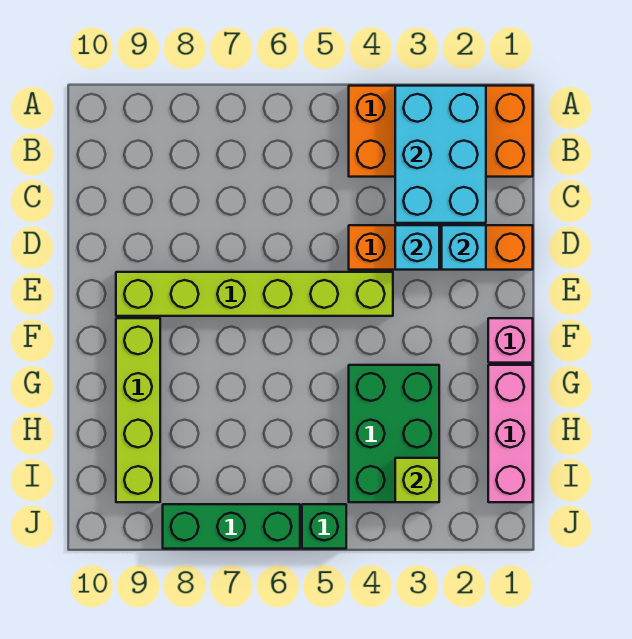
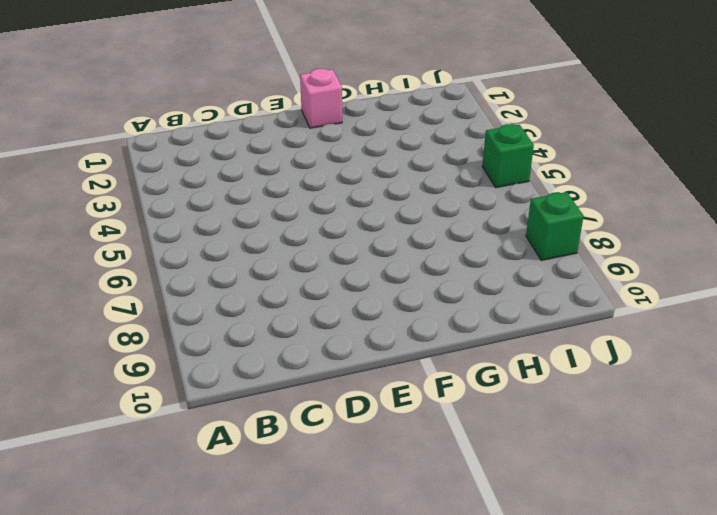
green 1x1 brick [526,192,584,260] -> green 1x3 brick [163,504,300,549]
none -> orange 2x4 brick [349,86,533,177]
none -> orange 1x4 brick [349,225,533,270]
none -> lime 1x6 brick [116,272,393,316]

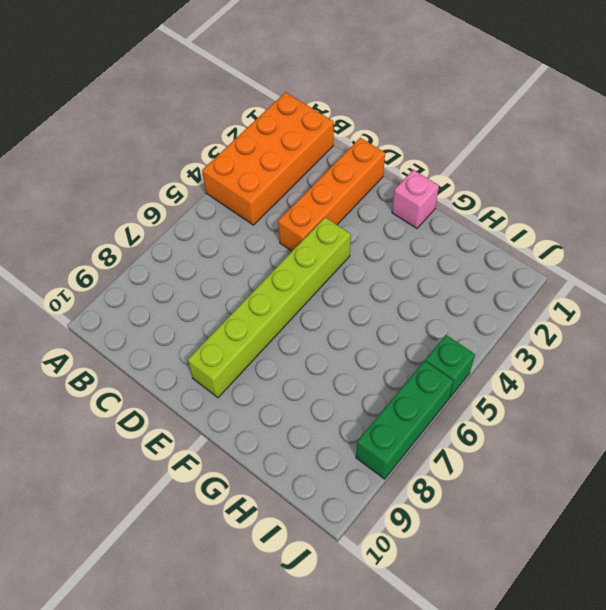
none -> lime 1x4 brick [116,318,160,502]
none -> pink 1x3 brick [488,365,533,502]
none -> green 2x3 brick [349,365,439,502]

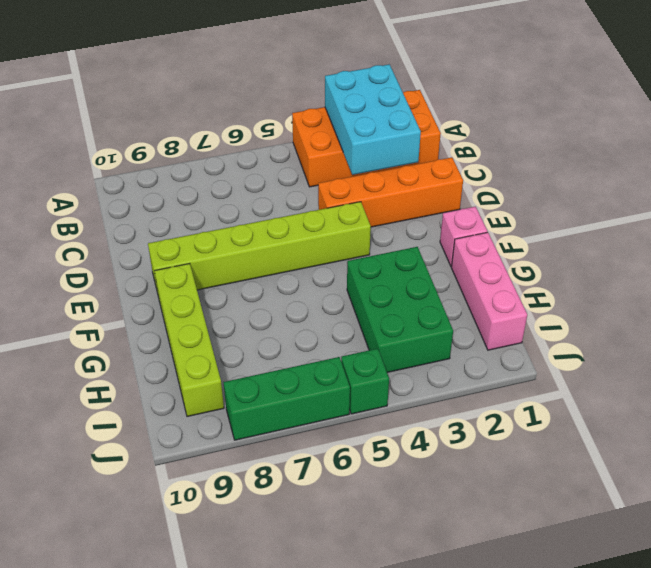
none -> cyan 1x1 brick [442,225,486,270]
none -> cyan 1x1 brick [395,225,439,270]
none -> lime 1x1 brick [395,458,439,502]

